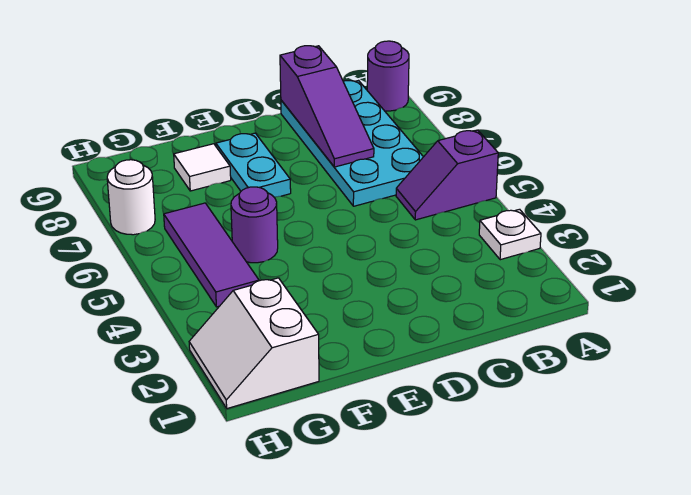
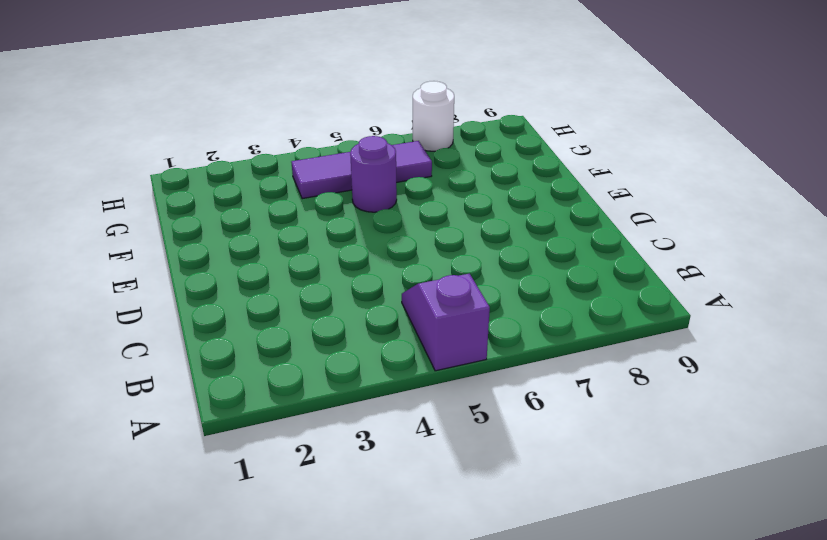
none -> white 1x1 plate [479,209,541,260]
none -> purple 1x1 round brick [367,41,409,111]

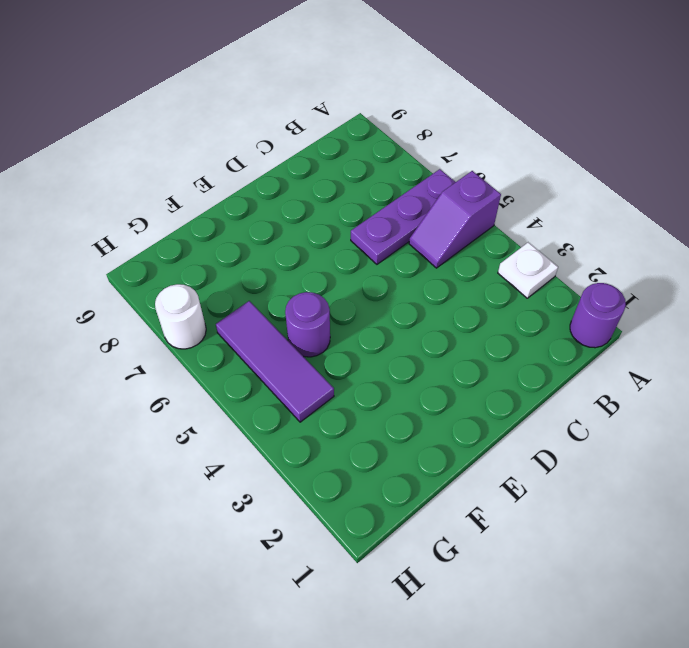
purple 1x1 round brick [570,283,626,348] -> purple 1x1 round brick moved to [367,41,409,111]
purple 1x3 plate [351,169,455,264] -> cyan 2x4 plate [281,81,423,206]
none -> cyan 1x2 plate [216,133,291,197]
none -> white 1x1 tile [174,144,231,191]

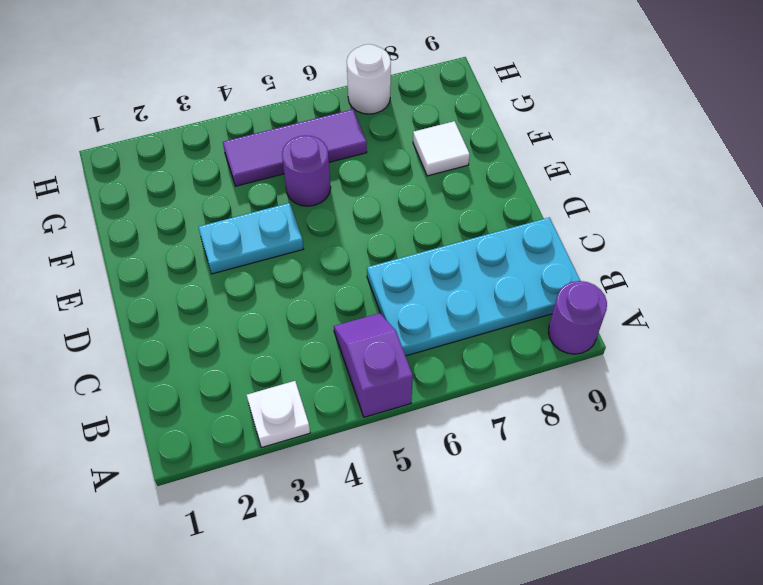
cyan 1x2 plate [198,203,303,274] -> cyan 1x2 plate moved to [216,133,291,197]
none -> white 2x2 slope [189,278,319,409]
none -> purple 1x3 slope [280,46,374,167]

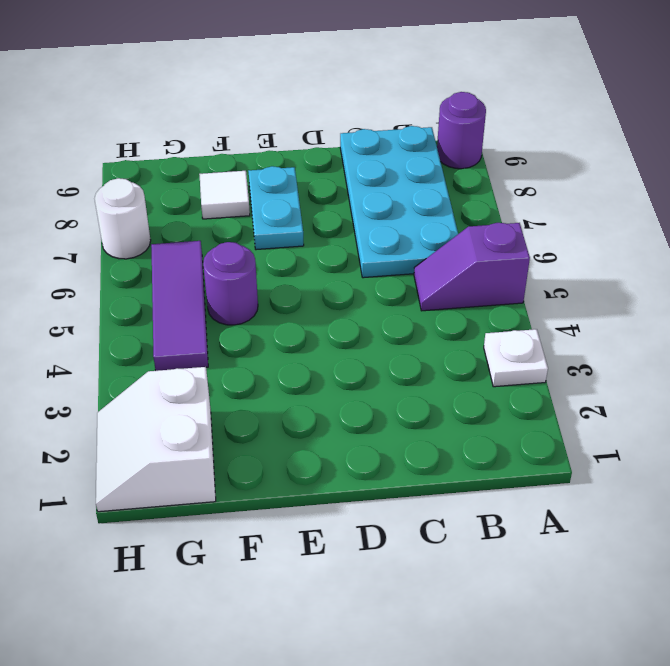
none -> purple 1x3 slope [280,46,374,167]

